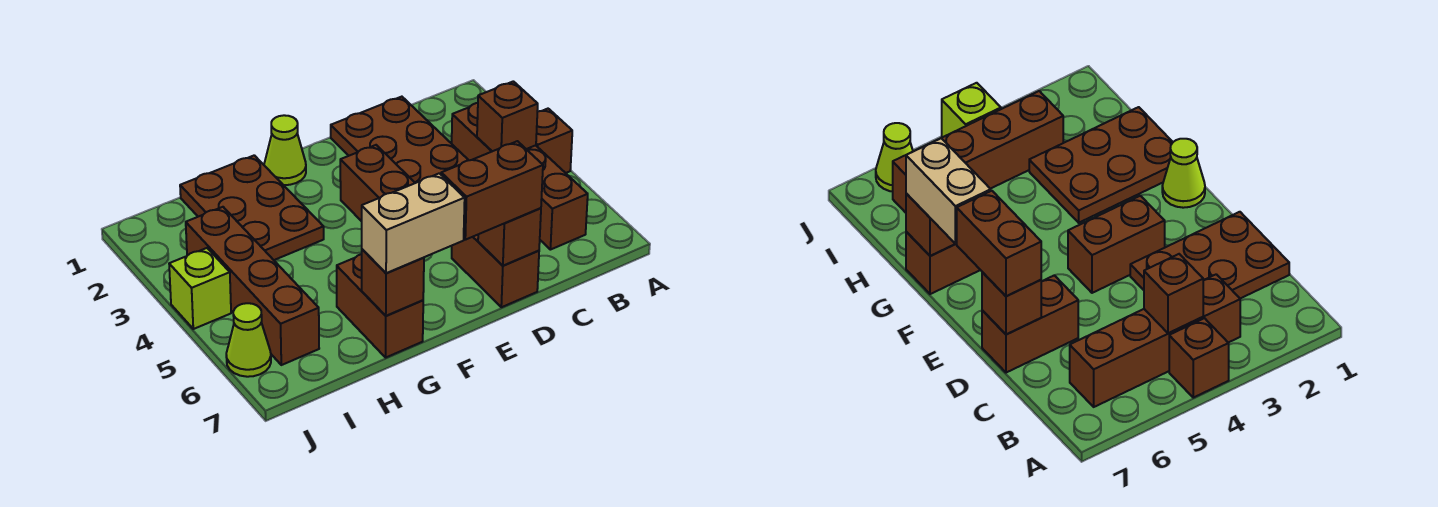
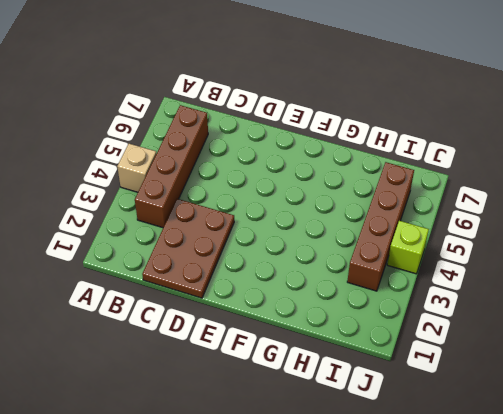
tan 1x1 brick [117,144,157,192] -> brown 1x1 brick [536,109,572,173]
none -> brown 1x2 brick [452,235,539,307]
none -> brown 1x2 brick [340,145,415,221]
none -> lime 1x1 cone [264,115,306,185]

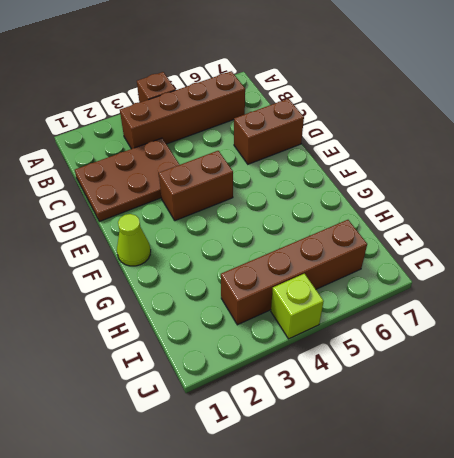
none -> brown 2x3 plate [180,155,324,260]
none -> brown 1x2 brick [337,254,423,357]
none -> lime 1x1 cone [226,303,271,377]

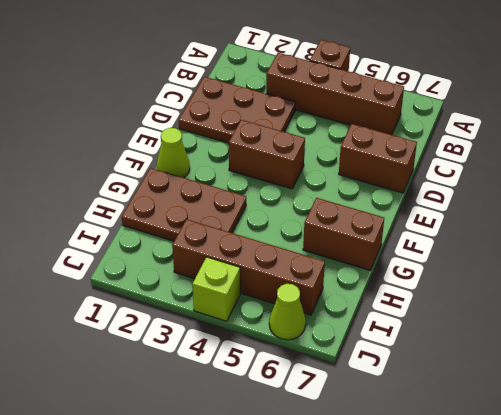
none -> brown 1x1 brick [477,81,538,151]
none -> brown 1x1 brick [478,208,541,266]
none -> brown 1x1 brick [362,249,424,316]

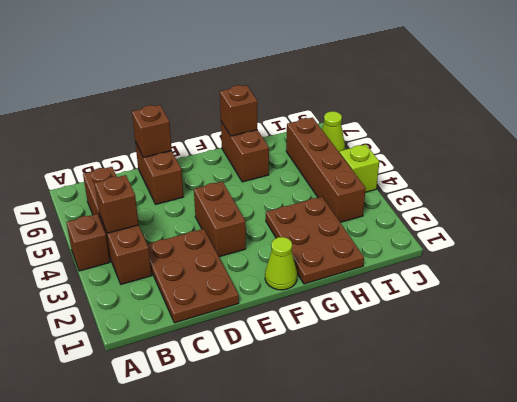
none -> brown 1x2 brick [441,141,543,240]
none -> tan 1x2 brick [362,173,465,273]

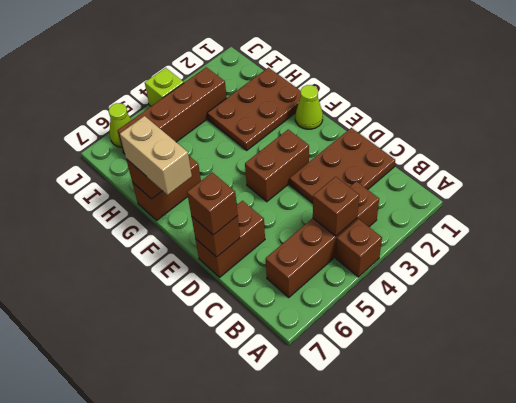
brown 1x1 brick [187,172,238,235] -> brown 1x2 brick [441,141,543,240]

